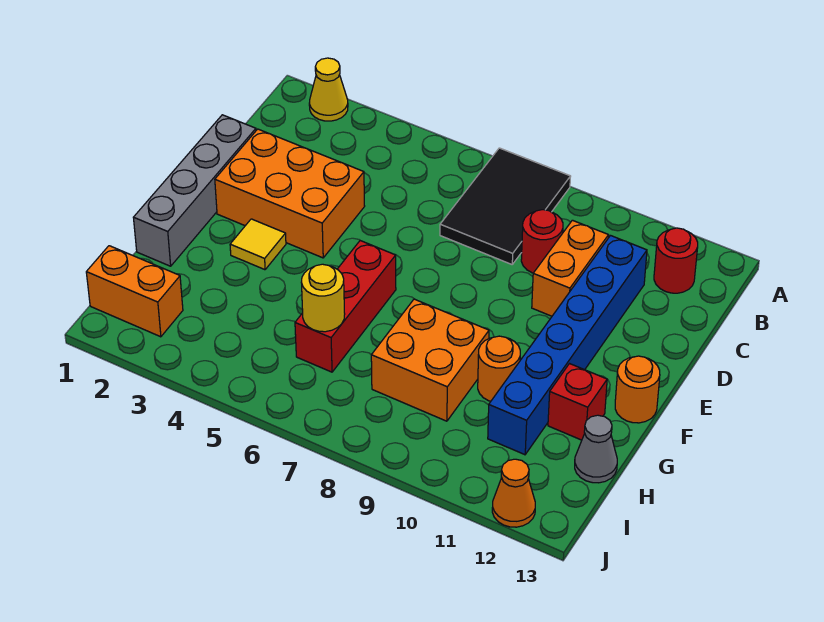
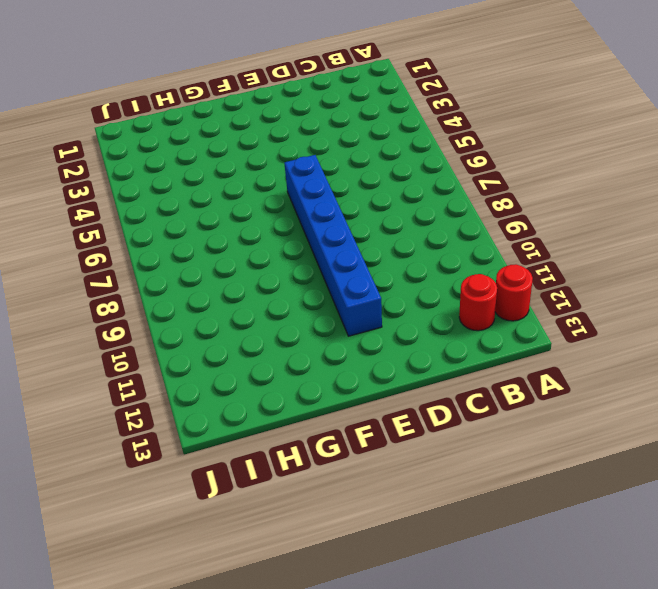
red 1x1 round brick [495,264,533,321] -> red 1x1 round brick moved to [521,210,563,273]
blue 1x6 brick [284,155,382,336] -> blue 1x6 brick turned to [488,236,647,455]
none -> yellow 1x1 cone [309,58,348,121]
none -> black 2x3 tile [440,148,571,264]
none -> orange 1x2 brick [532,220,609,316]

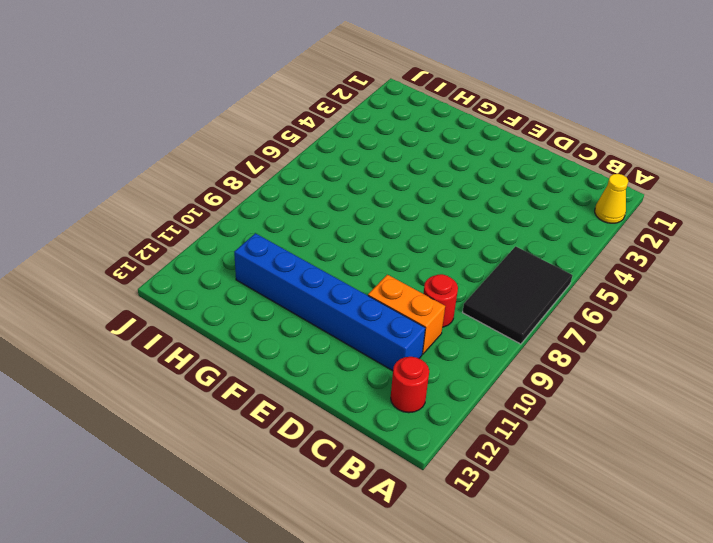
black 2x3 tile [463,246,572,344] -> black 2x3 tile turned to [440,148,571,264]
none -> grey 1x4 brick [133,115,256,266]
none -> orange 2x3 brick [215,129,365,258]
none -> yellow 1x1 tile [230,219,286,270]

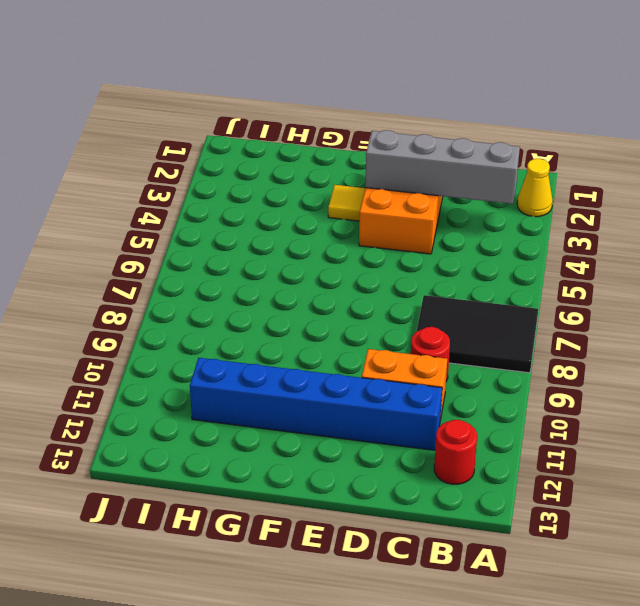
grey 1x4 brick [365,130,520,204] -> grey 1x4 brick moved to [133,115,256,266]
none -> red 1x3 brick [295,241,396,372]
none -> orange 1x1 round brick [615,356,660,423]
none -> orange 2x2 brick [371,299,489,421]

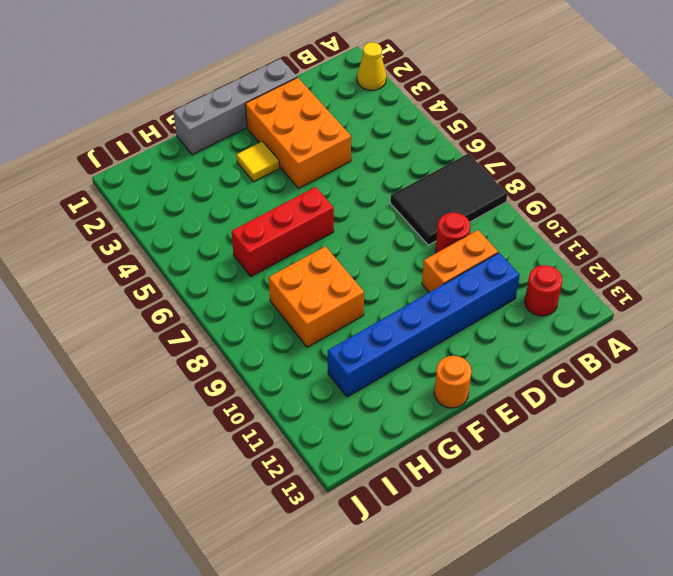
none -> orange 1x1 round brick [478,336,520,401]
none -> red 1x1 brick [548,364,607,440]
none -> grey 1x1 cone [575,415,617,483]

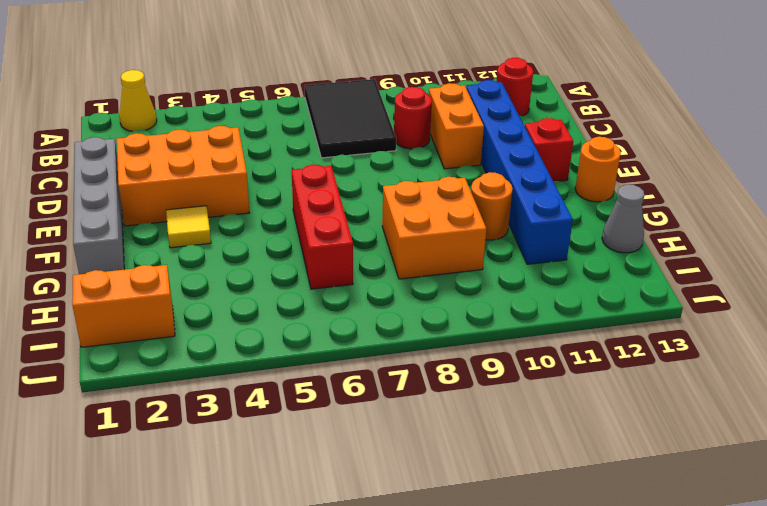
red 1x1 brick [525,118,573,181] -> red 1x1 brick moved to [548,364,607,440]
none -> orange 1x1 cone [492,459,535,527]
none -> yellow 1x1 round brick [301,264,345,332]

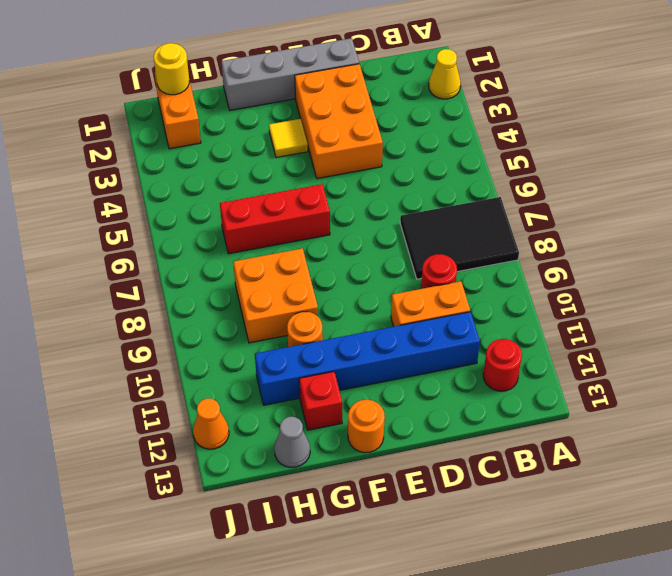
yellow 1x1 round brick [154,43,189,95] -> yellow 1x1 round brick moved to [301,264,345,332]

